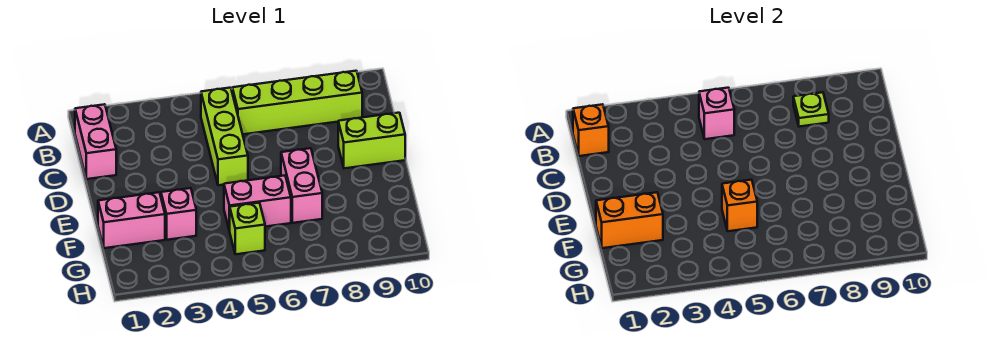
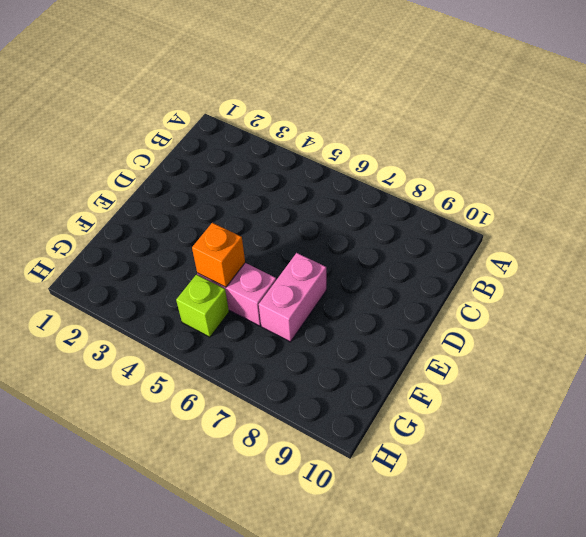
none -> pink 1x2 brick [75,104,116,179]
none -> lime 1x3 brick [201,88,248,185]
none -> lime 1x4 brick [232,71,362,134]

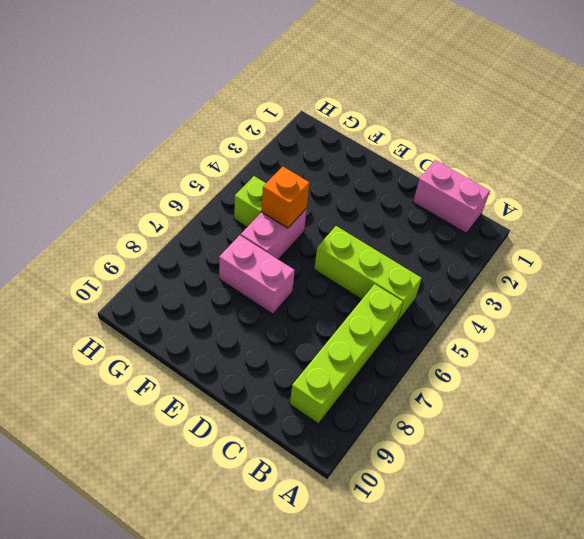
none -> lime 1x2 brick [338,113,405,168]
none -> pink 1x2 brick [98,192,165,248]
none -> pink 1x1 brick [161,188,196,240]

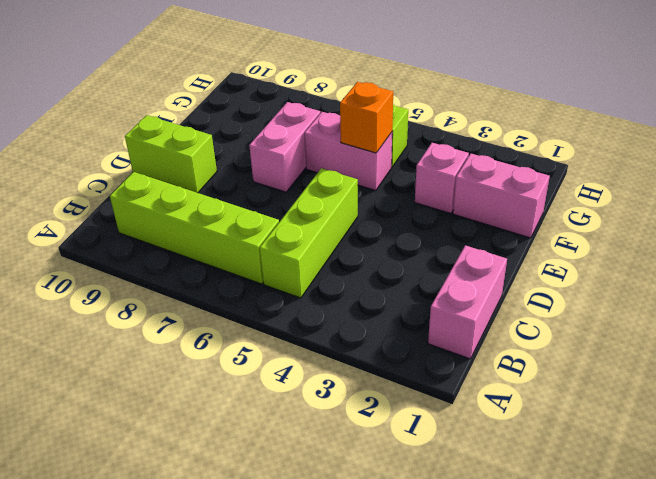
none -> orange 1x1 brick [573,104,609,156]
none -> pink 1x1 brick [699,88,734,139]
none -> lime 1x1 plate [793,92,829,127]

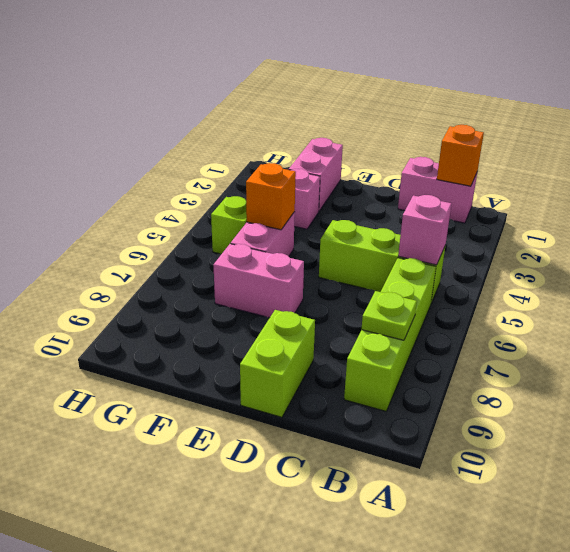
none -> orange 1x2 brick [596,192,663,248]

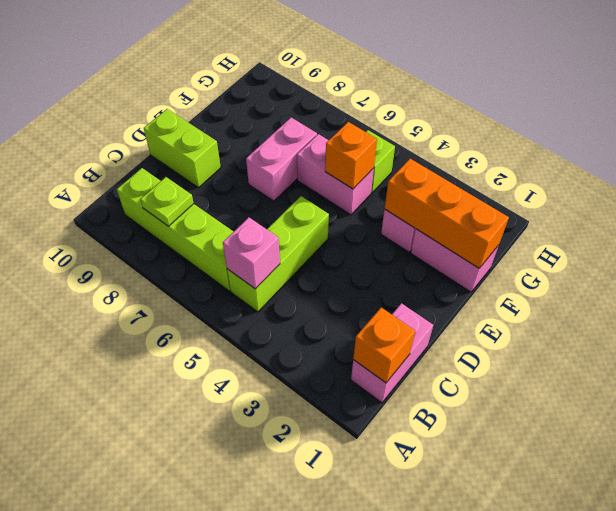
orange 1x3 brick [385,159,509,268] -> orange 1x2 brick [596,192,663,248]

